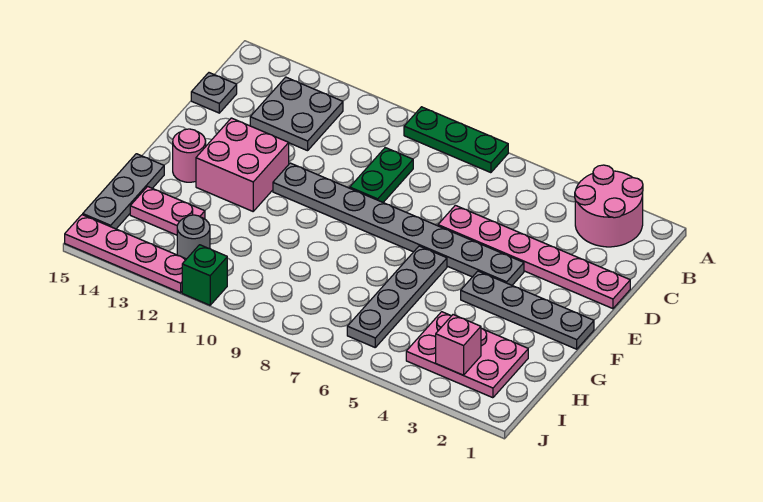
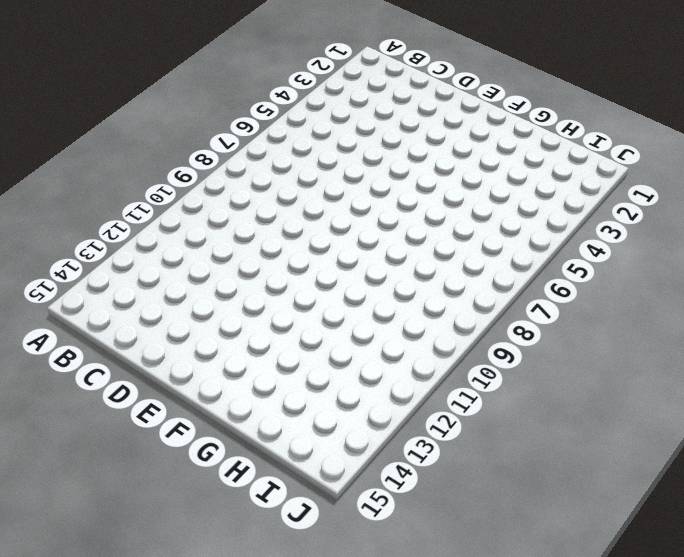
none -> pink 2x2 round brick [575,165,643,247]
none -> green 1x3 plate [404,107,508,173]
none -> grey 2x2 plate [250,77,343,151]

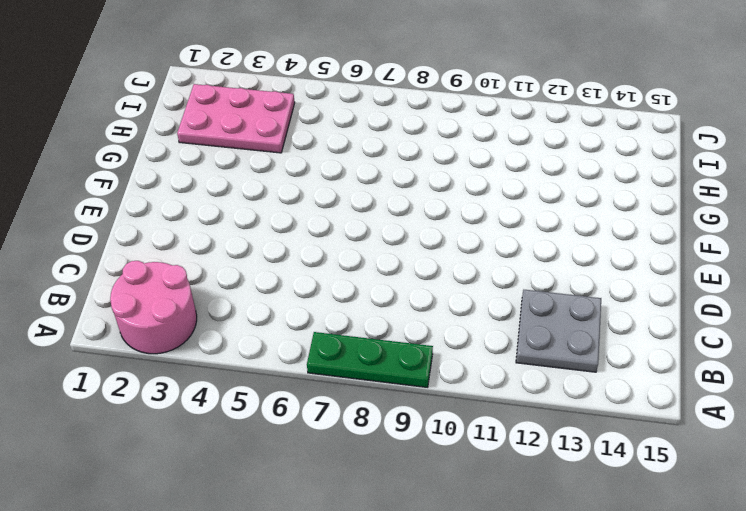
none -> green 1x2 plate [350,148,413,202]
none -> grey 1x1 plate [191,73,237,113]
none -> pink 1x6 plate [438,205,630,309]

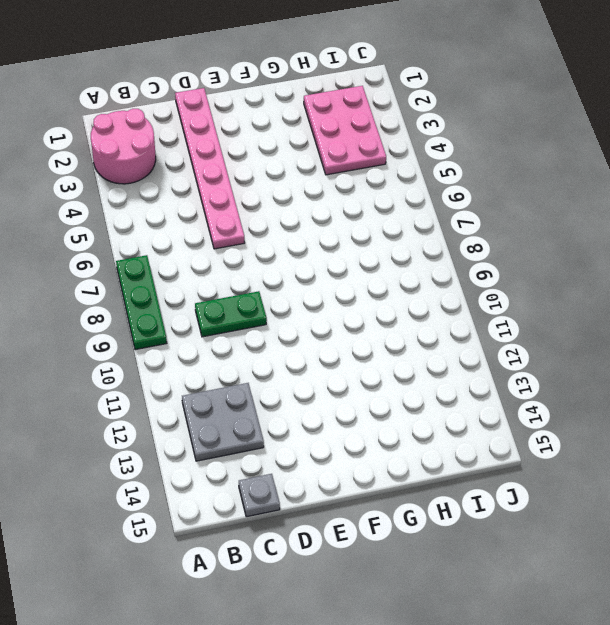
none -> grey 1x8 plate [273,163,524,285]
none -> pink 2x2 brick [196,118,289,211]
none -> grey 1x4 plate [461,271,594,349]

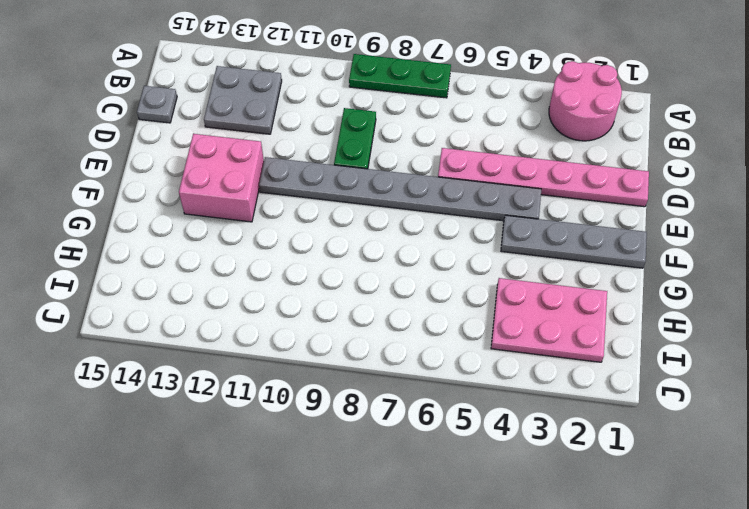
none -> grey 1x4 plate [347,246,447,347]
none -> pink 1x1 round brick [173,129,206,182]
none -> grey 1x3 plate [83,154,164,229]

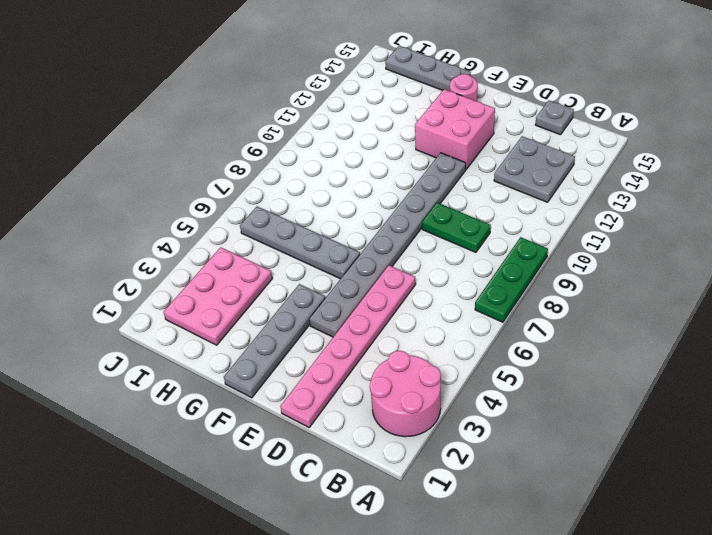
none -> pink 1x2 plate [130,187,205,235]
none -> grey 1x1 round brick [177,215,210,259]
none -> green 1x1 brick [182,245,227,305]

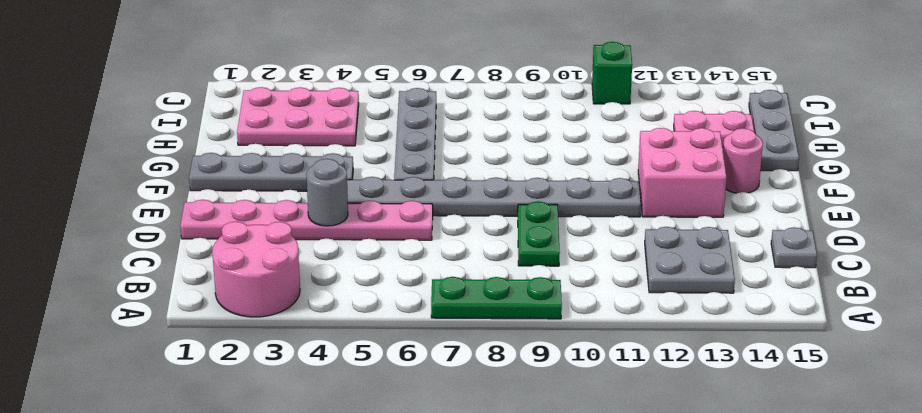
grey 1x1 round brick [306,159,348,226] -> grey 1x1 round brick moved to [177,215,210,259]
none -> pink 1x4 plate [65,215,186,293]
none -> pink 1x1 brick [436,315,481,375]

